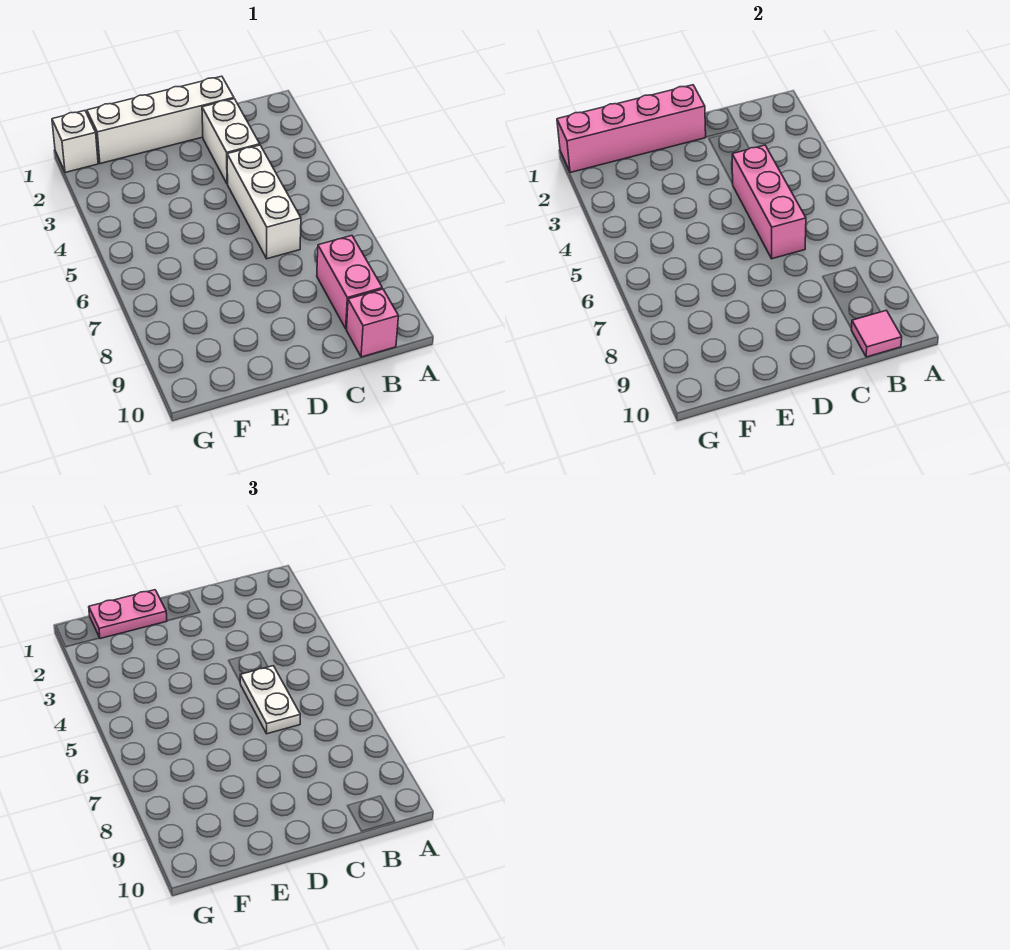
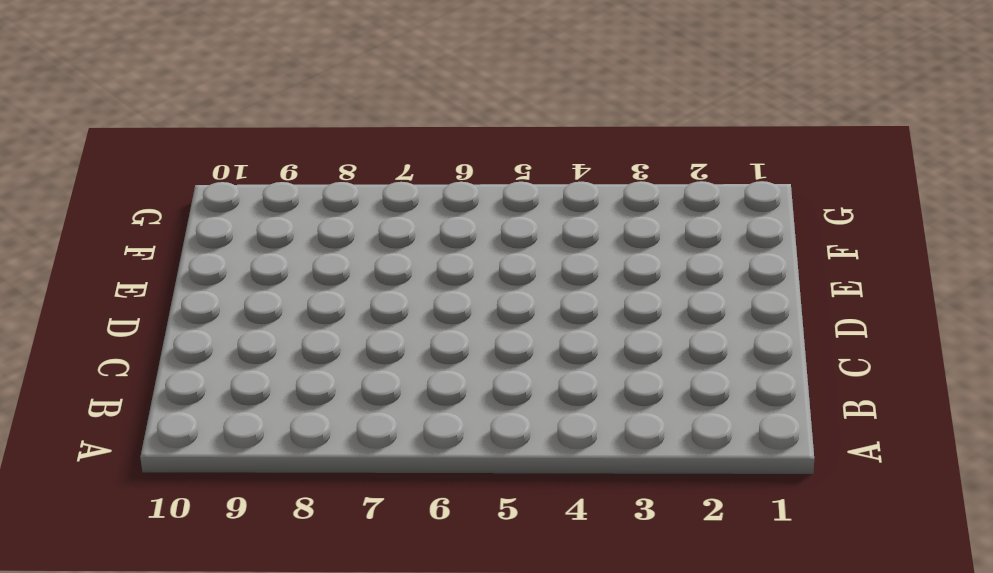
none -> pink 1x2 brick [317,236,382,329]
none -> pink 1x1 brick [346,289,398,357]

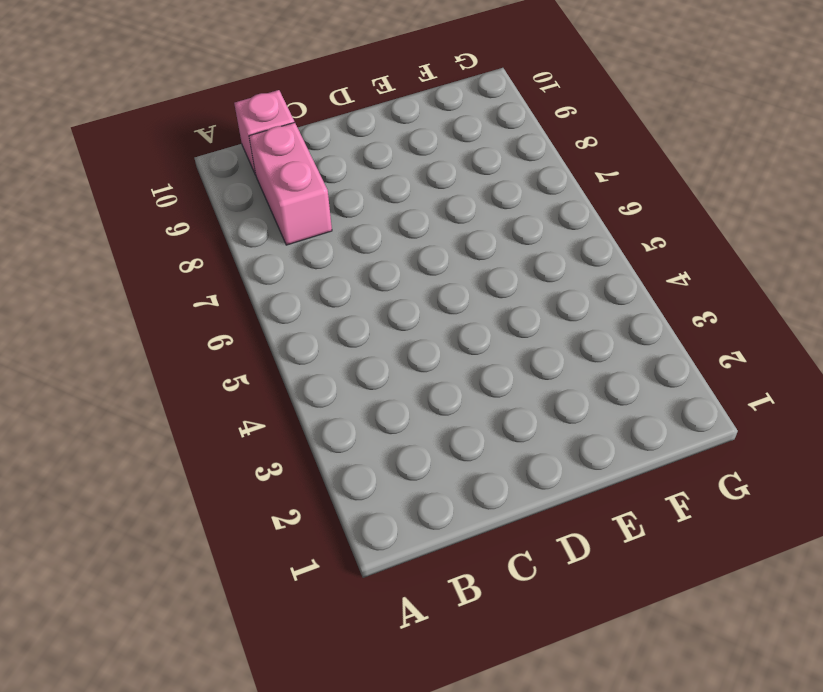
none -> white 1x4 brick [87,76,234,164]
none -> white 1x2 brick [202,99,260,184]

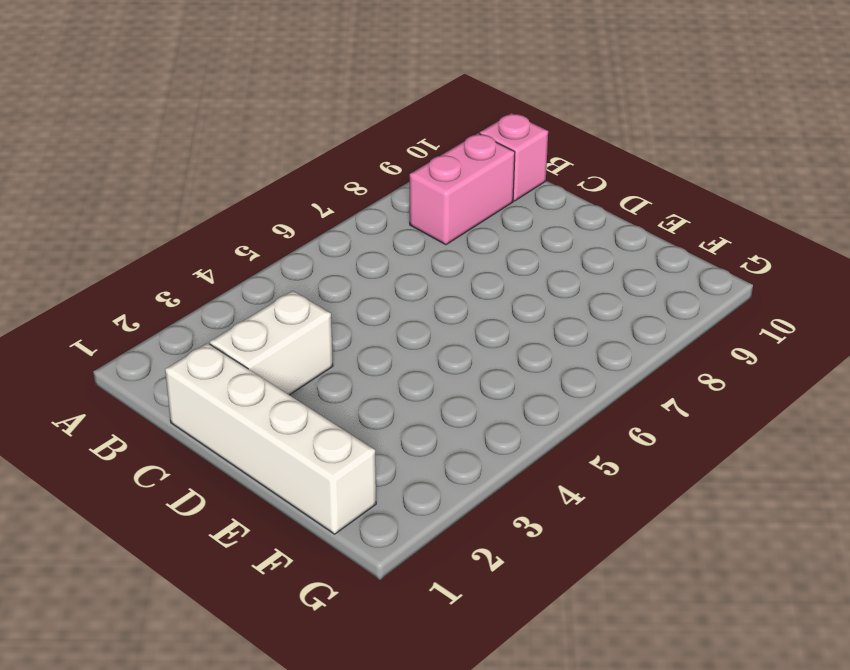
none -> white 1x3 brick [227,145,301,259]
none -> white 1x1 brick [52,111,98,173]

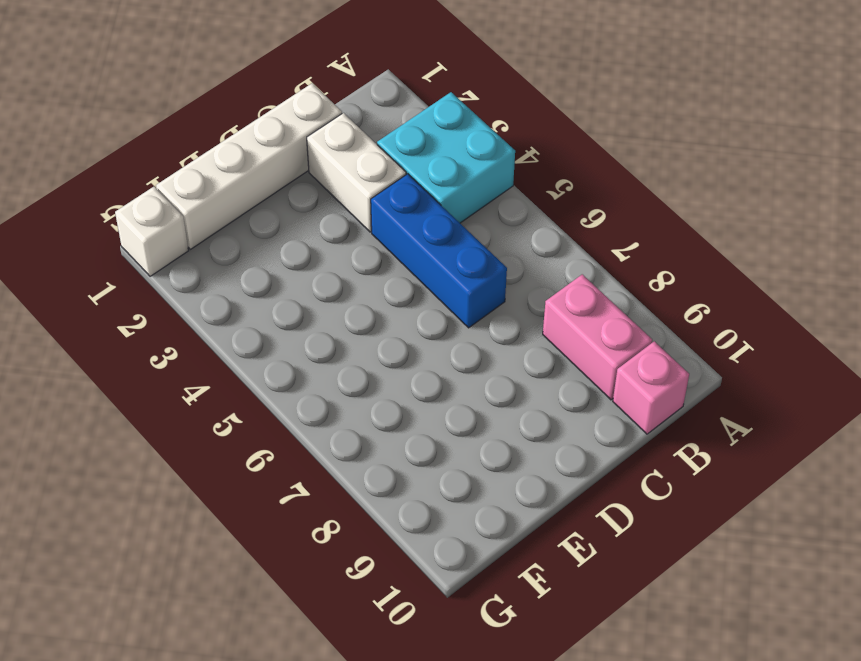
cyan 2x2 brick [377,92,515,223] -> none
blue 1x3 brick [371,174,507,328] -> white 1x3 brick [227,145,301,259]
none -> pink 1x1 tile [851,310,902,357]
none -> pink 1x3 brick [732,145,806,259]

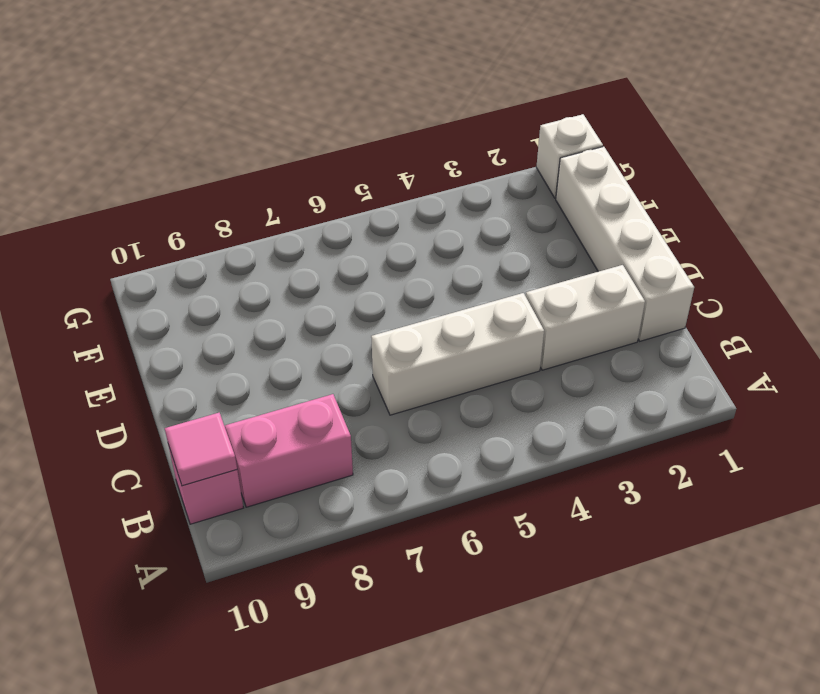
none -> pink 1x3 brick [732,145,806,259]
none -> pink 1x4 brick [557,85,706,173]

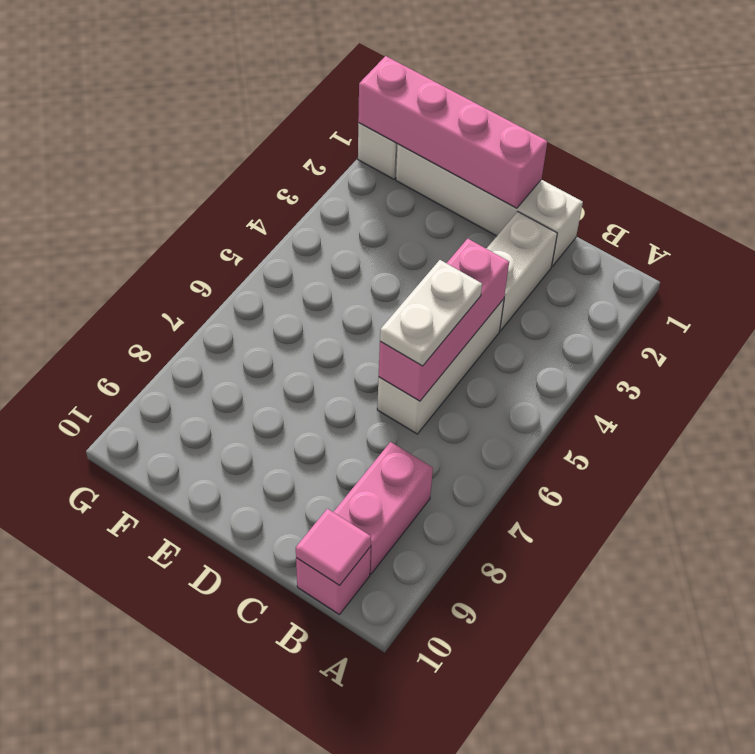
none -> pink 1x2 plate [89,590,167,639]

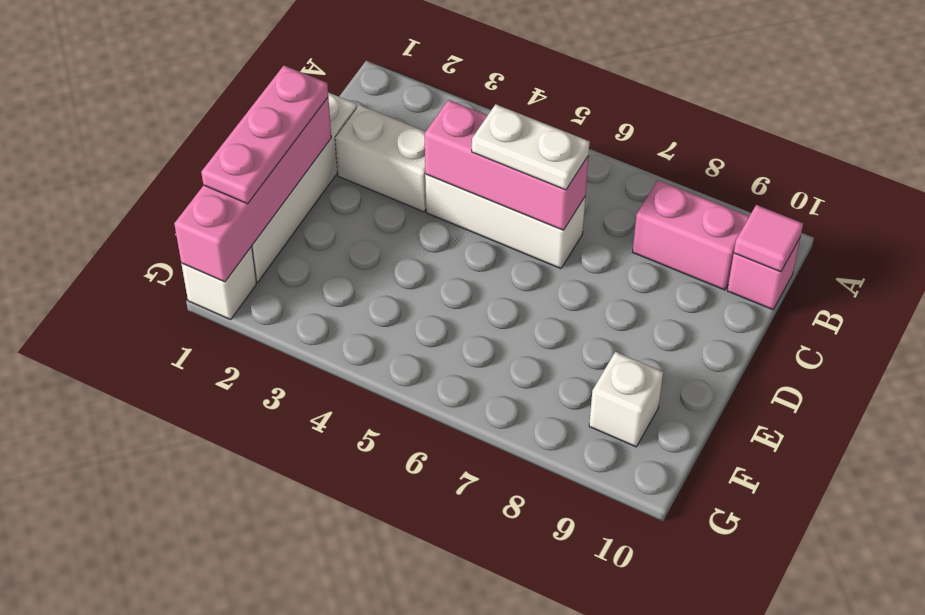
pink 1x3 plate [201,66,328,204] -> pink 1x2 plate [89,590,167,639]
white 1x1 brick [589,352,663,447] -> none

